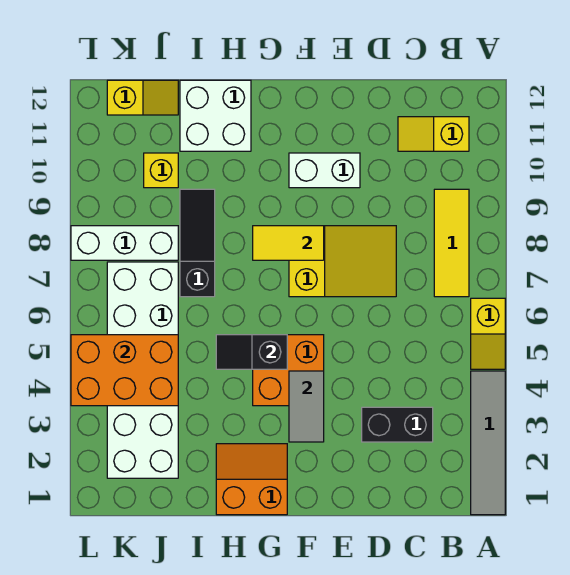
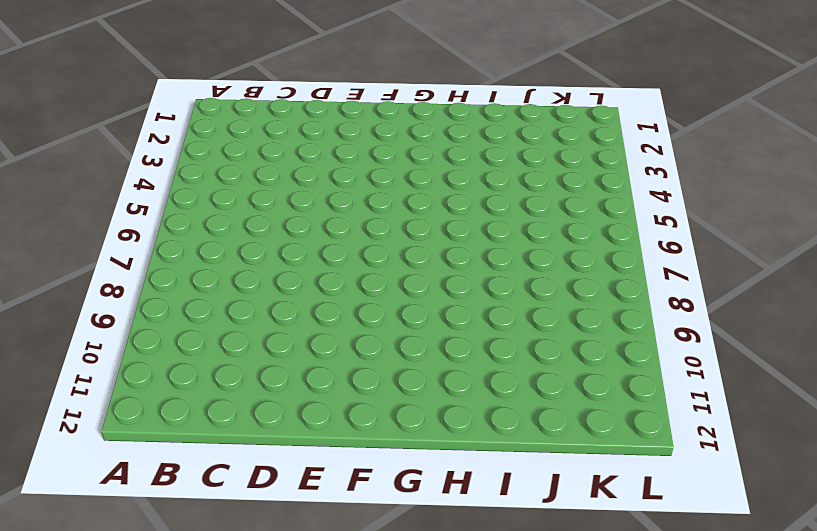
none -> grey 1x4 tile [471,371,505,515]
none -> yellow 1x2 slope [471,298,505,369]
none -> yellow 1x3 tile [434,189,469,297]

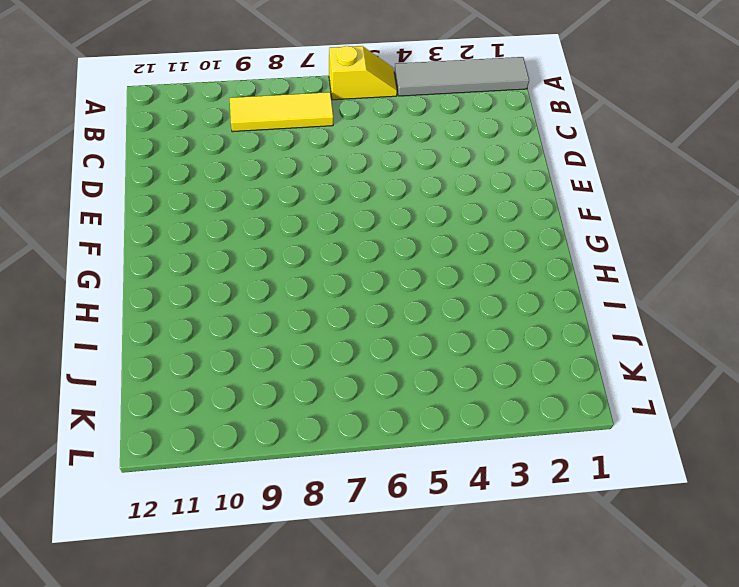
none -> yellow 1x2 slope [398,117,469,151]
none -> black 1x2 brick [362,407,433,442]
none -> yellow 2x3 slope [289,226,396,297]

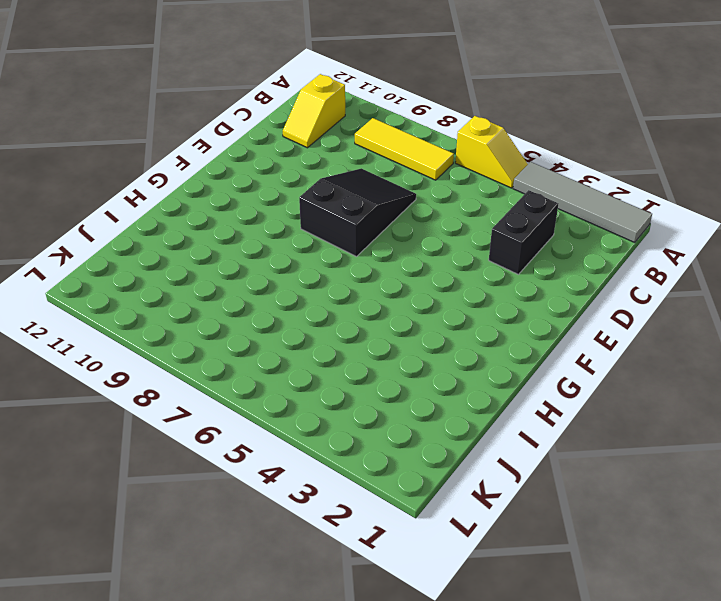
black 2x3 slope [299,168,416,257] -> yellow 2x3 slope [289,226,396,297]
none -> white 1x2 brick [289,153,360,188]
none -> orange 2x2 brick [253,335,324,406]
none -> orange 2x2 slope [216,444,287,515]

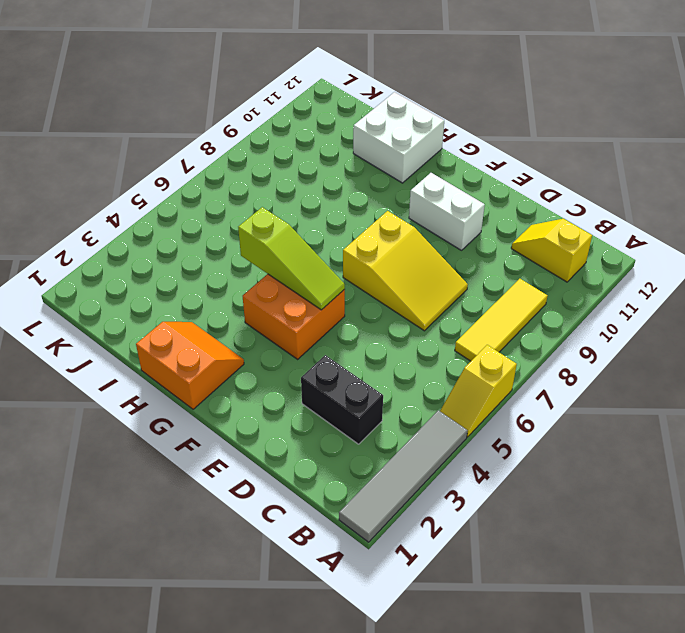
lime 1x3 slope [238,207,345,310] -> black 1x2 slope [216,335,287,369]
none -> black 1x3 slope [180,189,215,297]
none -> white 2x6 brick [107,262,178,478]
none -> white 1x3 brick [71,226,178,260]

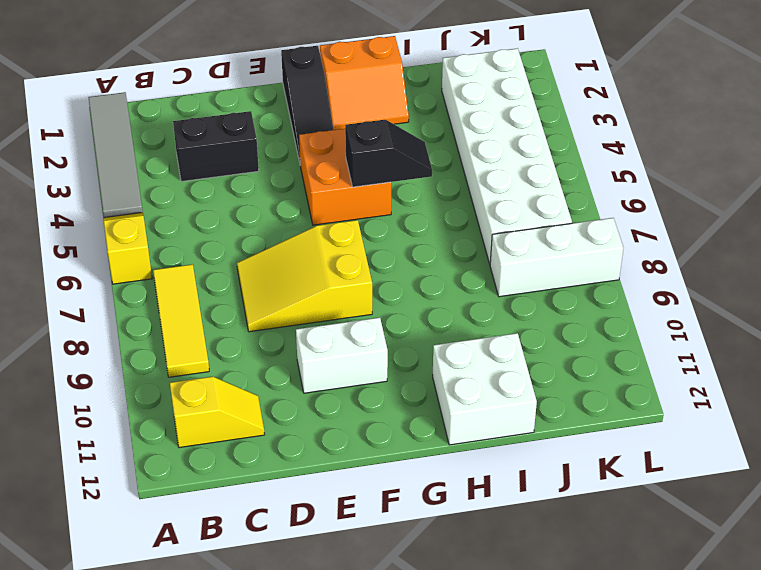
black 1x3 slope [281,46,333,162] -> black 1x3 slope moved to [180,189,215,297]
none -> yellow 1x1 brick [144,153,178,188]
none -> yellow 1x2 slope [107,80,178,115]
none -> grey 1x2 tile [289,371,324,442]

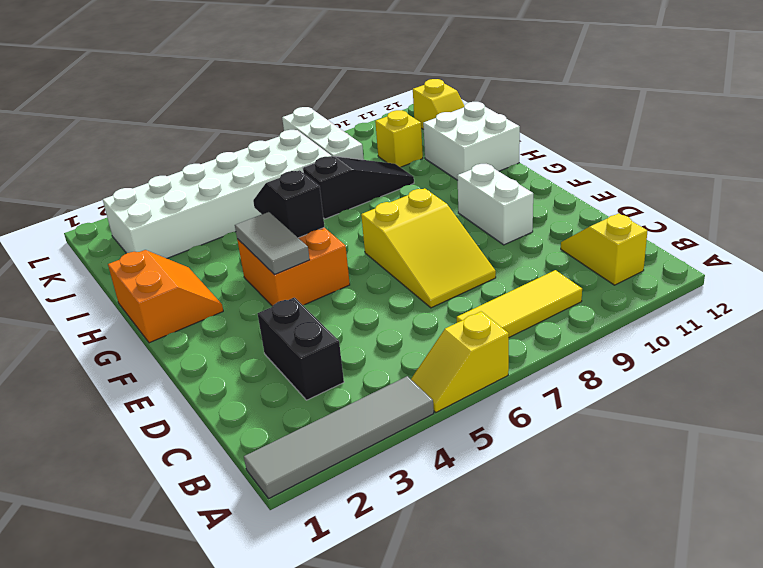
grey 1x2 tile [235,212,310,275] -> grey 1x2 tile turned to [289,371,324,442]
none -> yellow 1x2 tile [253,226,324,260]
none -> orange 2x3 brick [71,335,178,406]

